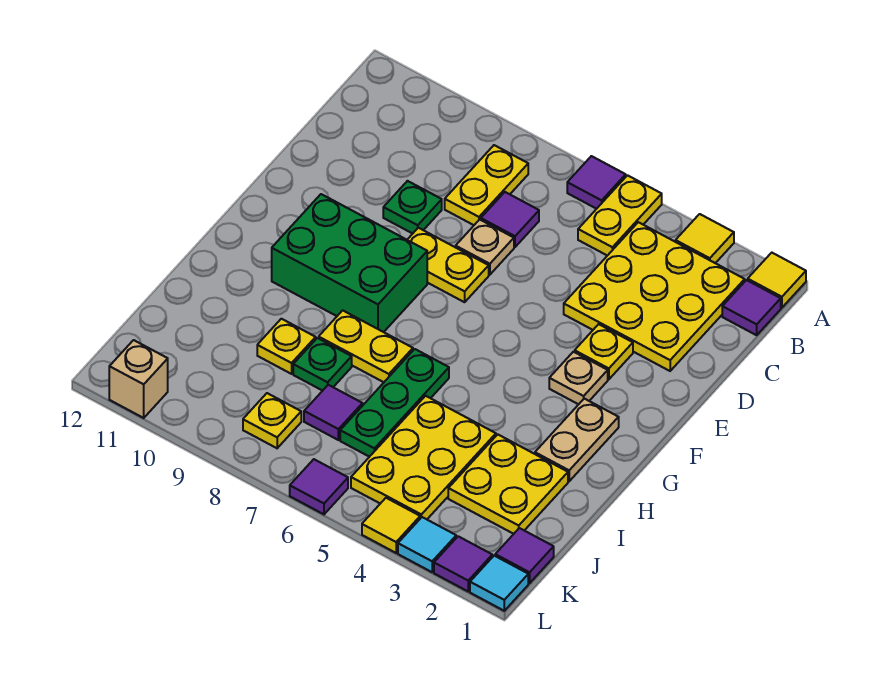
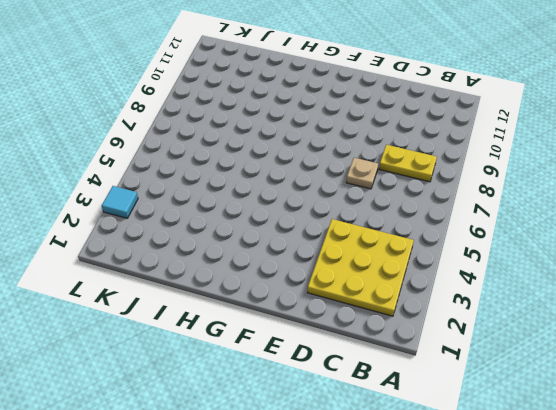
none -> yellow 1x1 tile [748,253,806,308]
none -> yellow 1x1 tile [676,214,734,263]
none -> yellow 1x2 plate [578,175,662,256]
none -> purple 1x1 tile [567,156,626,209]

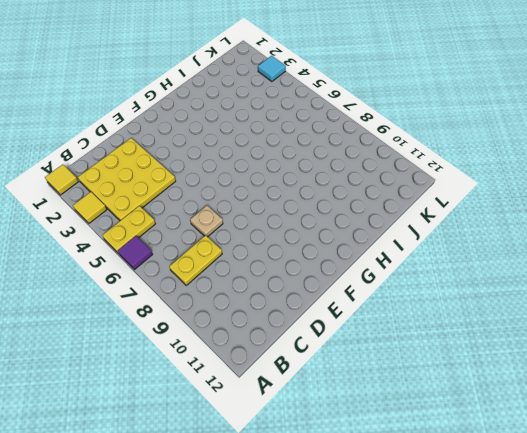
none -> purple 1x1 tile [722,280,781,335]
none -> purple 1x1 tile [481,192,539,247]
none -> green 1x1 plate [383,181,442,234]
none -> yellow 1x1 plate [575,324,633,379]

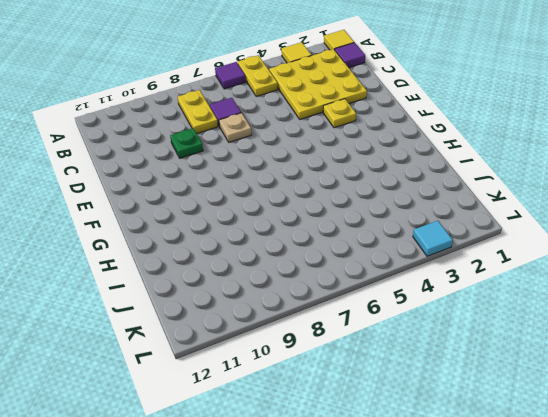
none -> yellow 1x2 plate [407,228,489,302]
none -> tan 1x1 plate [549,352,608,404]
none -> green 2x3 brick [272,194,427,332]
none -> tan 1x2 plate [535,399,619,481]

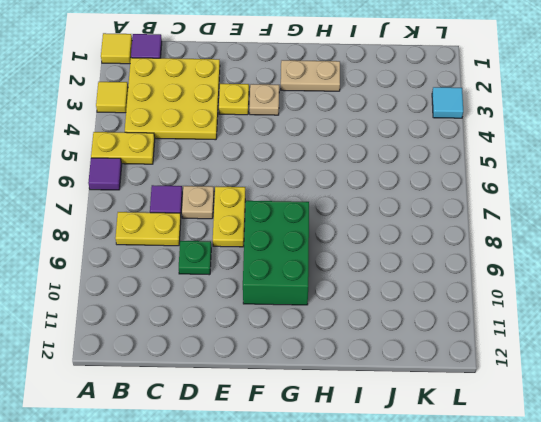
none -> green 1x3 plate [340,349,449,457]
none -> yellow 1x2 plate [319,310,413,382]
none -> yellow 2x2 plate [448,434,568,534]
none -> yellow 2x3 plate [351,396,496,519]

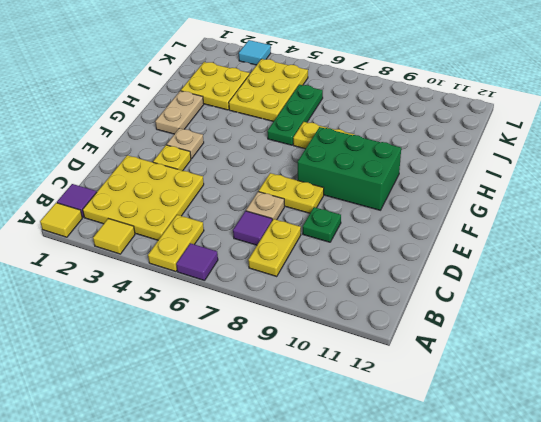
none -> green 1x1 plate [293,338,352,391]
none -> yellow 1x1 plate [257,319,316,374]
none -> purple 1x1 tile [304,385,363,440]
none -> purple 1x1 tile [495,528,554,583]

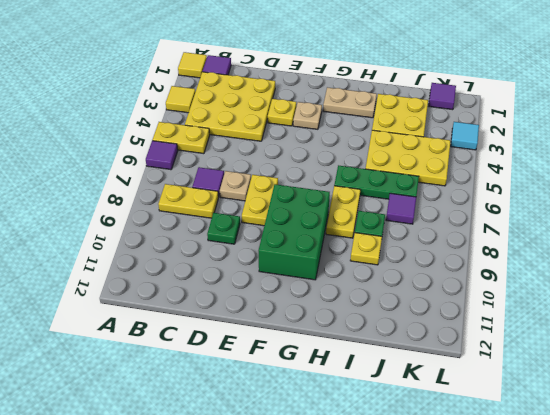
none -> yellow 1x1 plate [243,393,301,448]
none -> cyan 1x1 tile [470,556,528,611]
none -> purple 1x1 tile [434,536,492,591]
none -> yellow 1x1 tile [362,498,420,553]

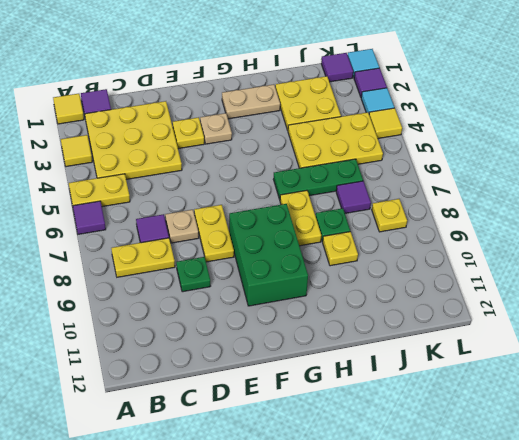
none -> purple 1x1 tile [290,459,348,514]
none -> tan 1x1 brick [109,340,168,418]

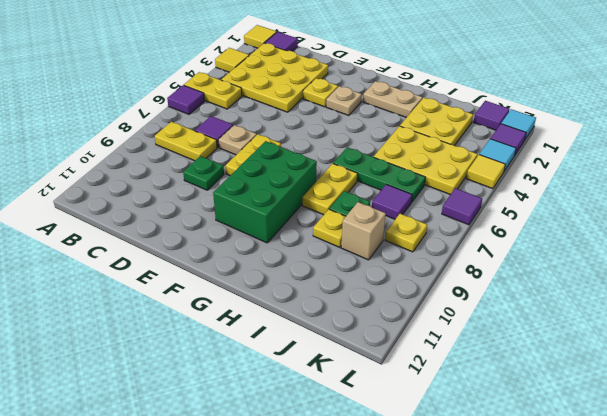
tan 1x1 brick [341,202,386,260] -> tan 1x1 brick moved to [109,340,168,418]

